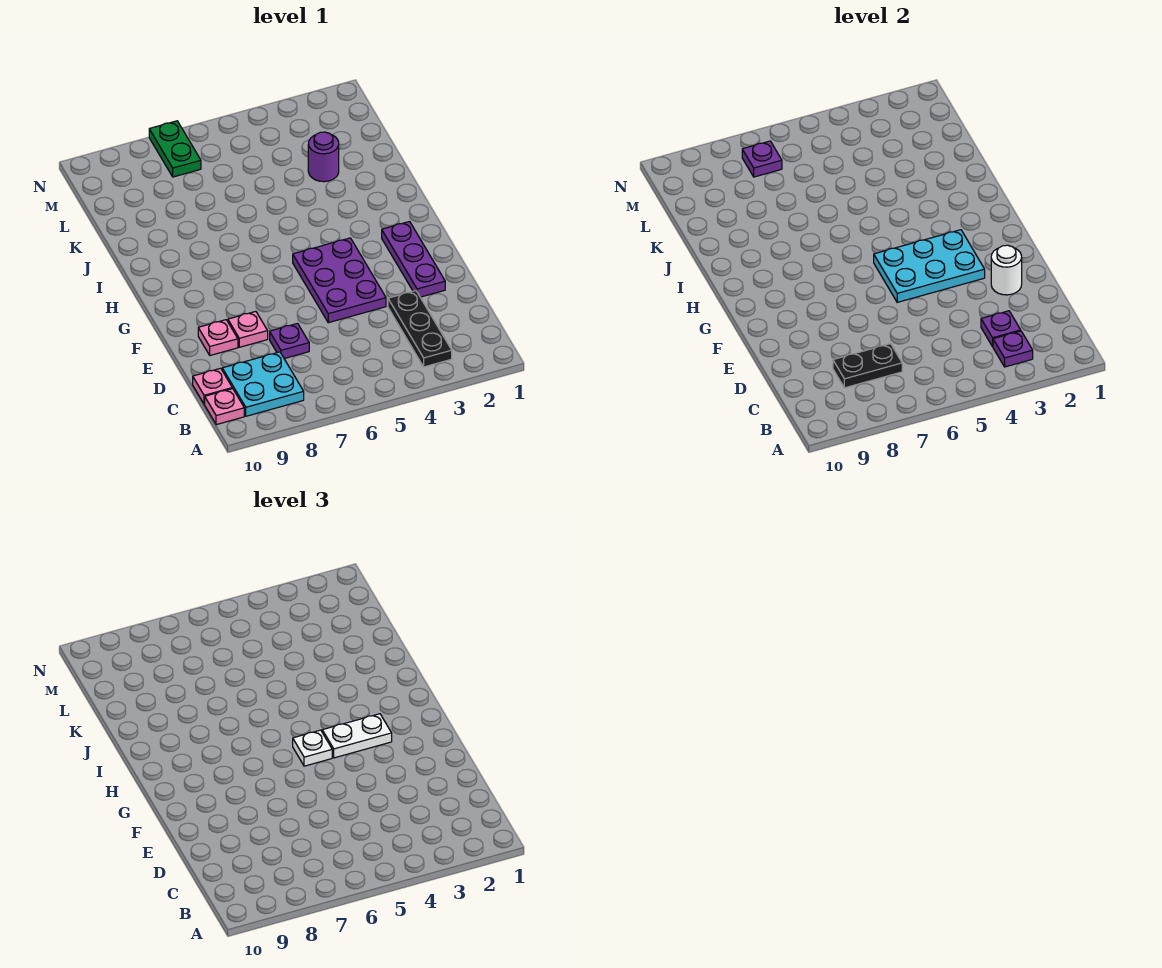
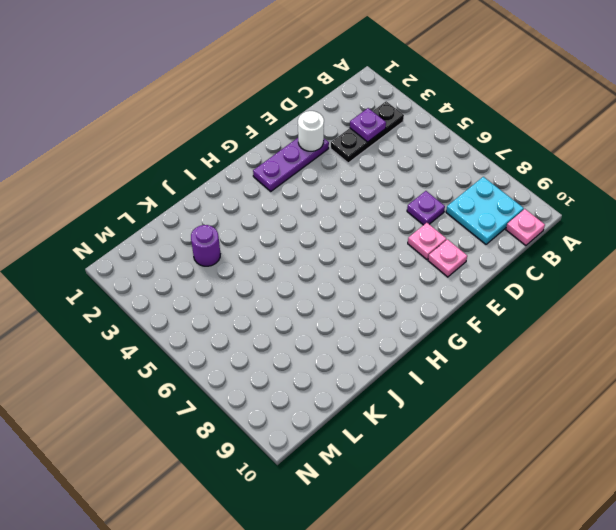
none -> pink 1x1 plate [193,368,232,404]
none -> purple 2x3 plate [293,238,386,323]
none -> green 1x2 plate [149,121,201,177]

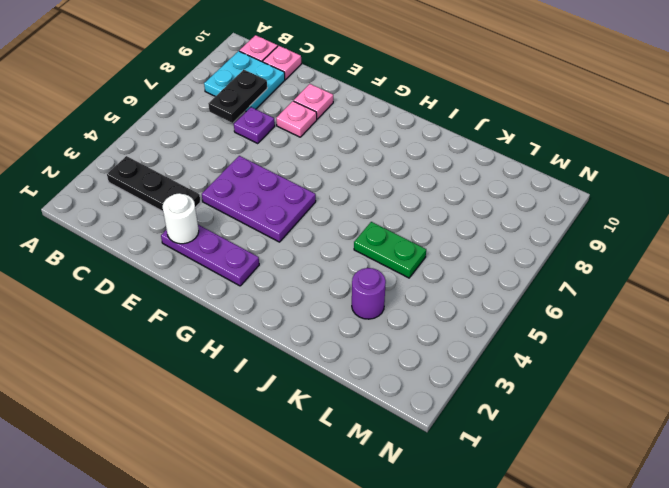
green 1x2 plate [354,222,426,278] -> green 1x2 plate moved to [149,121,201,177]
none -> purple 1x1 plate [993,331,1033,367]
none -> purple 1x1 plate [981,311,1021,346]
none -> cyan 2x3 plate [874,230,985,302]

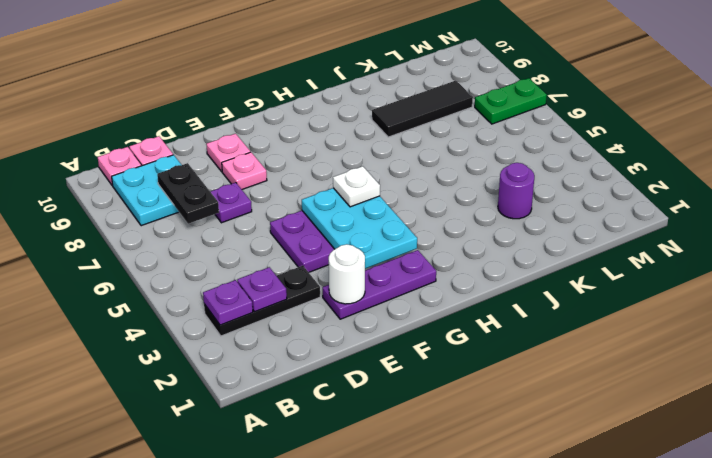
black 1x3 tile [372,81,473,137] -> none
none -> purple 1x1 plate [742,141,782,177]
none -> white 1x2 plate [322,714,392,758]

